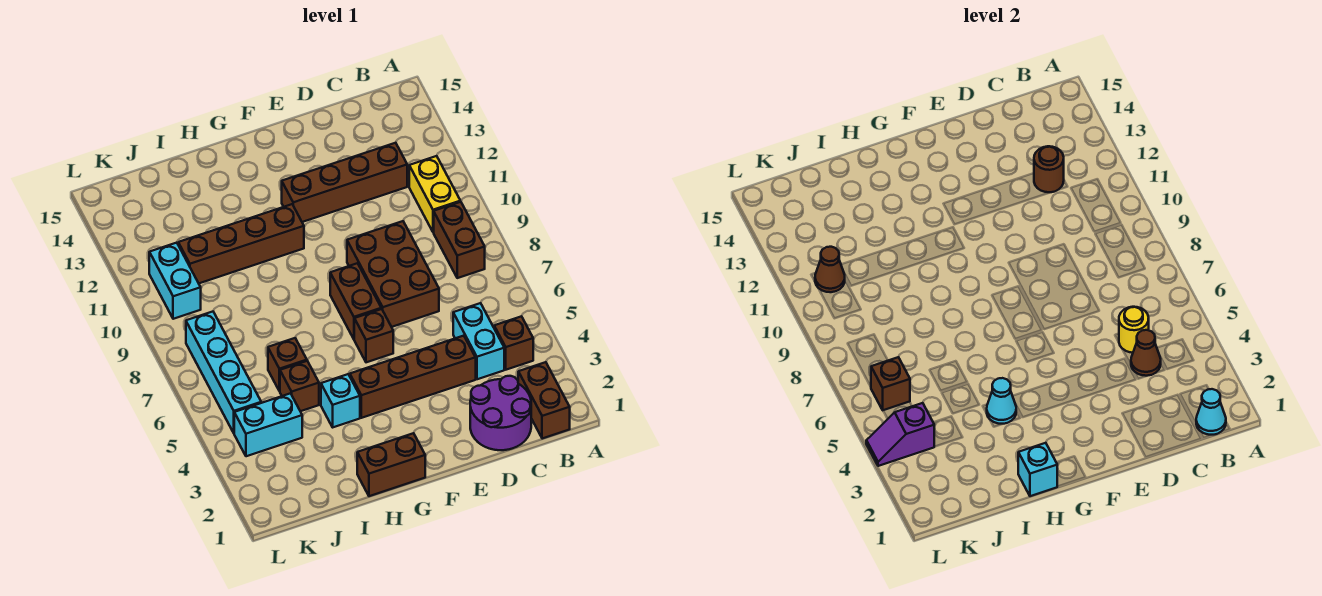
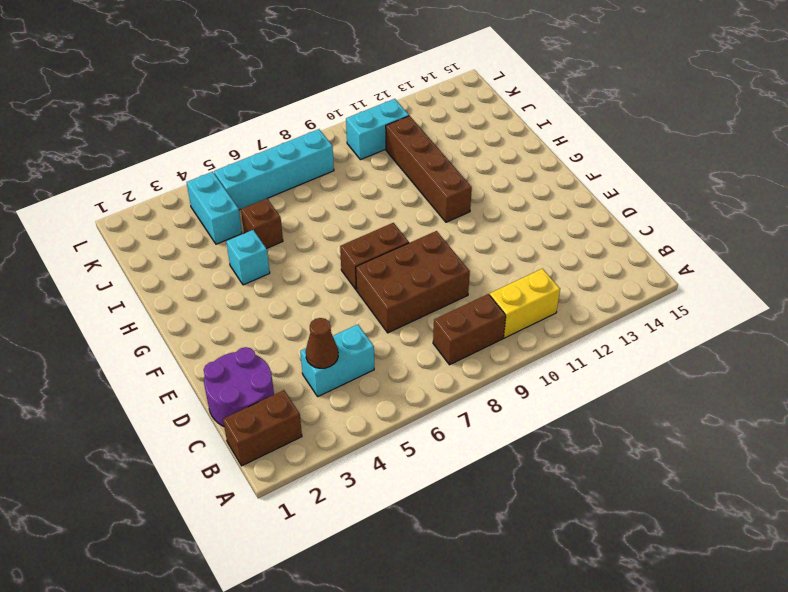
none -> brown 1x1 brick [494,316,533,370]
none -> brown 1x4 brick [282,143,407,222]
none -> brown 1x4 brick [350,336,476,418]

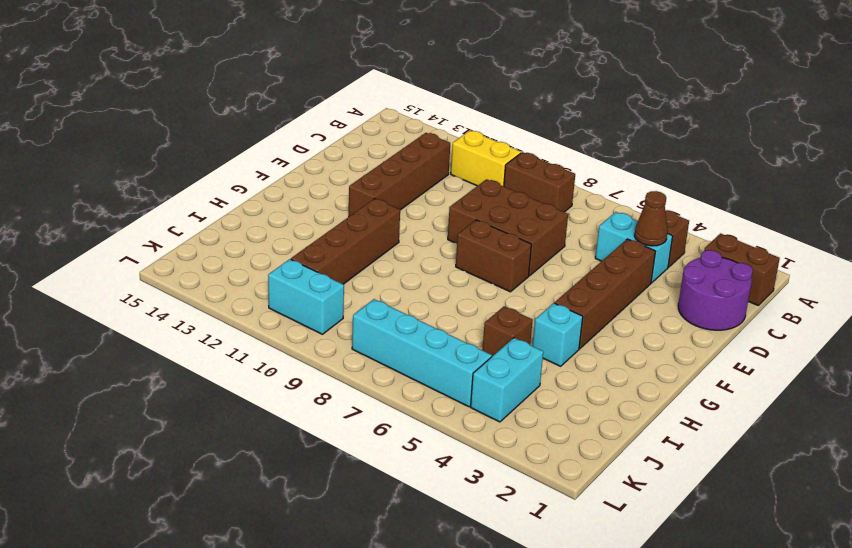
none -> brown 1x1 brick [354,309,393,362]
none -> brown 1x2 brick [357,433,425,496]
none -> brown 1x1 brick [268,338,307,391]

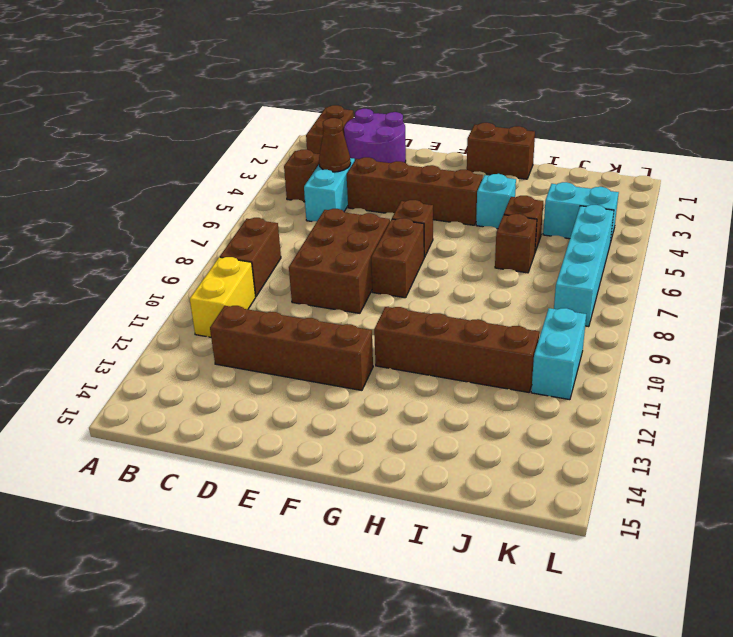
none -> cyan 1x1 cone [1196,389,1226,435]
none -> yellow 1x1 round brick [1119,307,1149,353]
none -> brown 1x1 round brick [1034,146,1064,192]

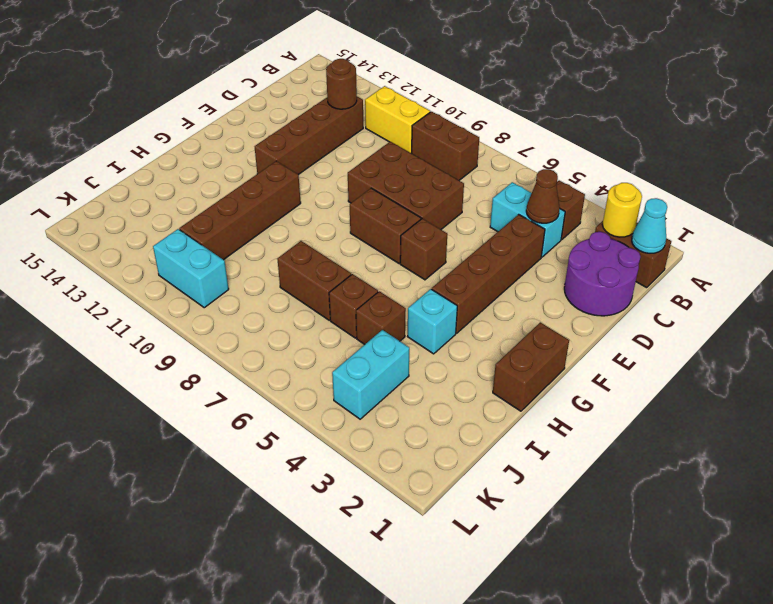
yellow 1x1 round brick [602,183,642,237] -> yellow 1x1 round brick moved to [1119,307,1149,353]
brown 1x2 brick [277,241,351,320] -> none
none -> cyan 1x4 brick [186,312,261,433]
none -> cyan 1x1 brick [1018,443,1057,496]
none -> cyan 1x1 cone [987,378,1016,424]

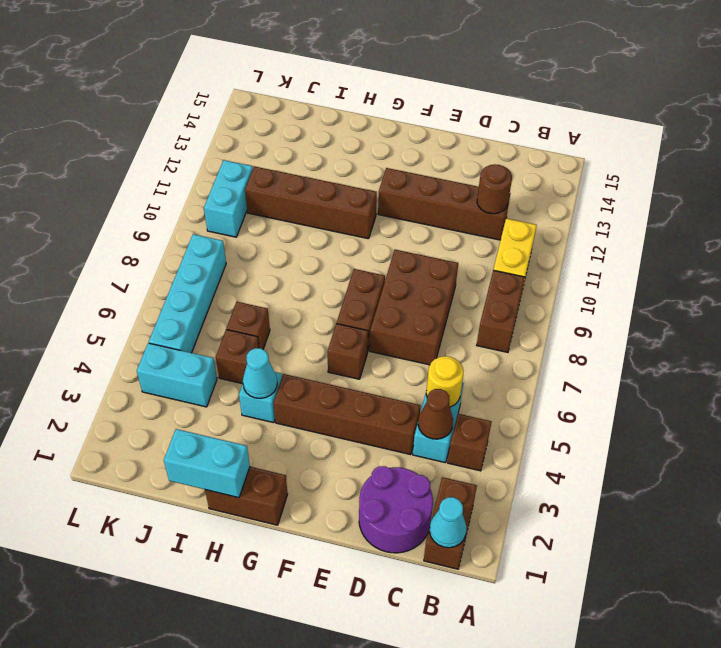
cyan 1x2 brick [164,429,250,498] -> cyan 1x1 brick [1018,443,1057,496]
none -> purple 1x2 slope [866,403,934,466]
none -> brown 1x1 brick [871,357,910,410]
none -> brown 1x1 cone [815,247,845,292]

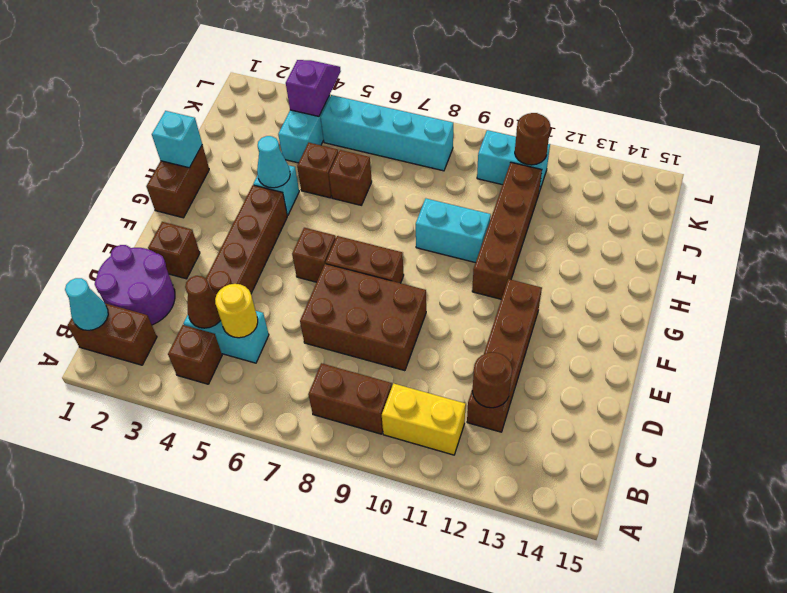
brown 1x1 brick [148,222,200,279] -> brown 1x1 brick moved to [871,357,910,410]
cyan 1x2 brick [416,199,491,263] -> none
brown 1x1 round brick [515,113,550,165] -> brown 1x1 cone [815,247,845,292]

